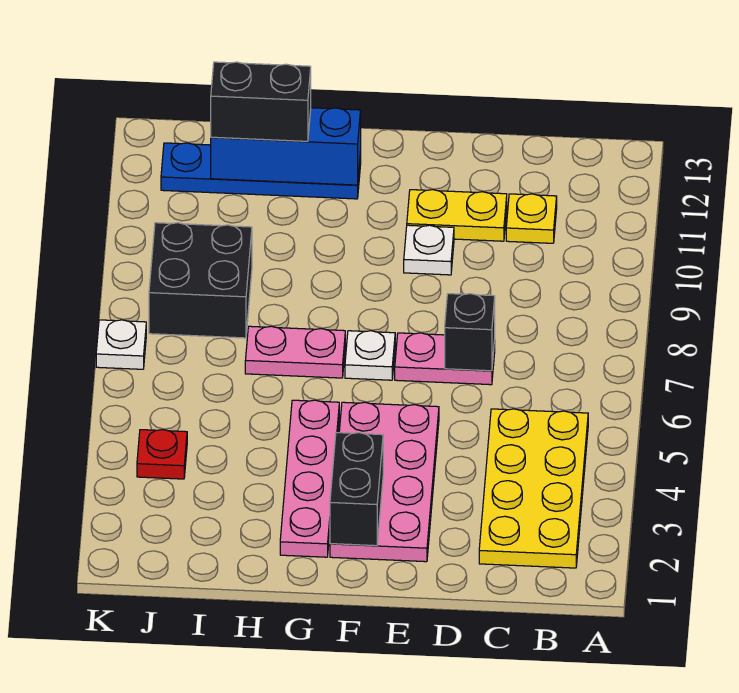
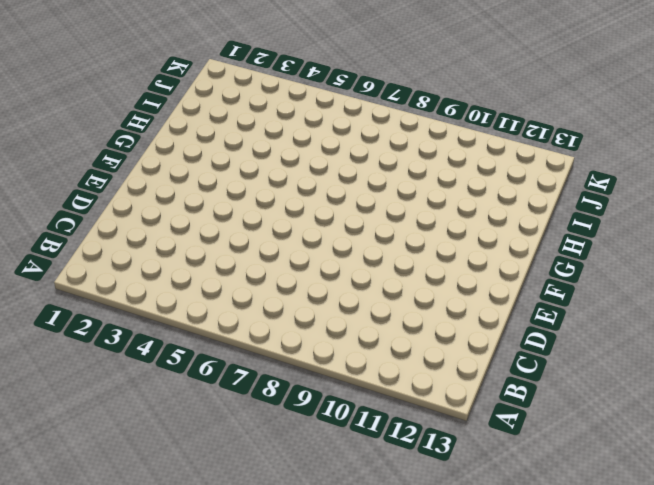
none -> yellow 2x4 plate [479,409,588,568]
none -> yellow 1x1 plate [506,194,557,243]
none -> pink 1x2 plate [395,333,495,385]

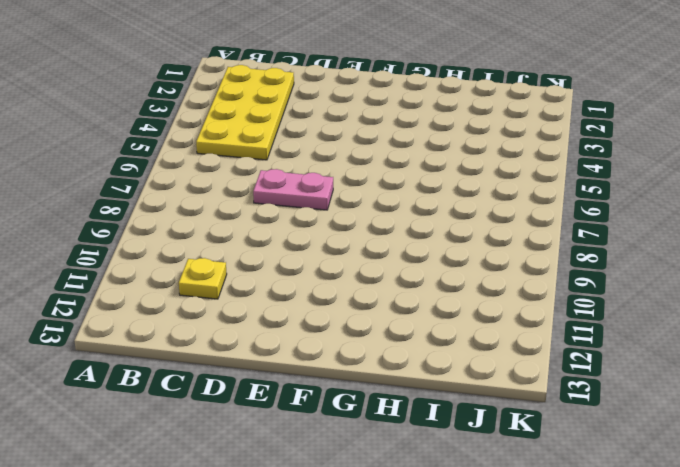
none -> yellow 1x2 plate [407,190,507,241]
none -> pink 2x4 plate [330,402,439,562]
none -> white 1x1 plate [404,225,454,275]

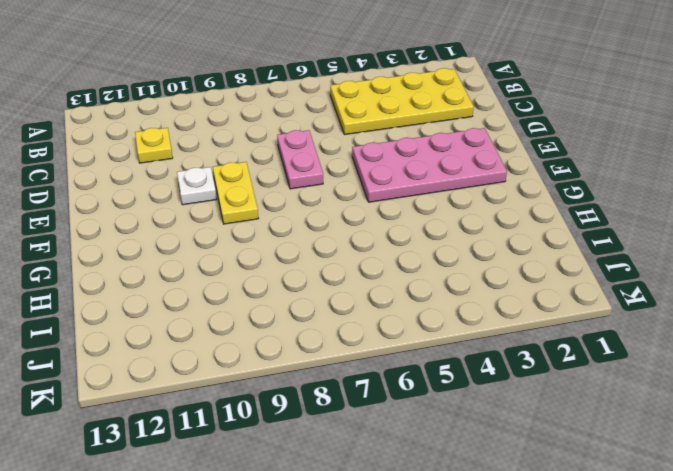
yellow 1x2 plate [213,162,259,224] -> yellow 1x2 plate moved to [407,190,507,241]
none -> white 1x1 plate [345,331,395,380]
none -> pink 1x4 plate [280,400,339,557]
none -> pink 1x2 plate [245,326,345,378]

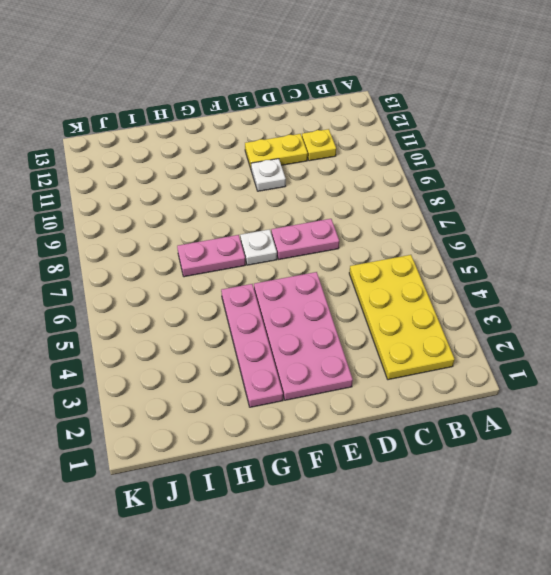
none -> blue 1x4 plate [161,143,361,199]
none -> black 2x2 brick [149,223,252,338]
none -> red 1x1 plate [137,430,187,479]

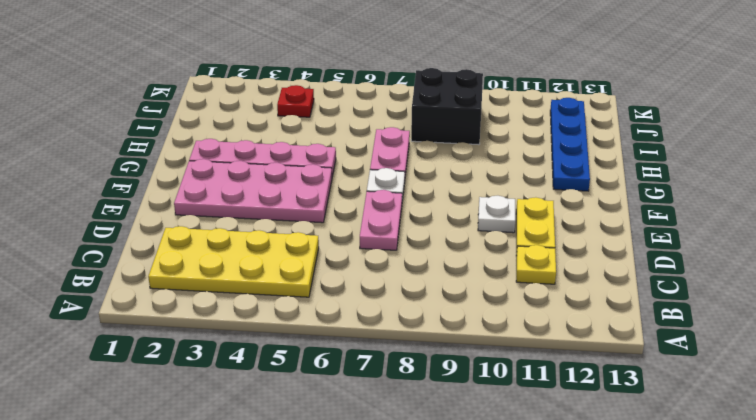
none -> white 1x1 plate [96,320,146,369]
none -> black 1x1 brick [445,294,495,371]
none -> black 1x2 brick [330,433,383,546]

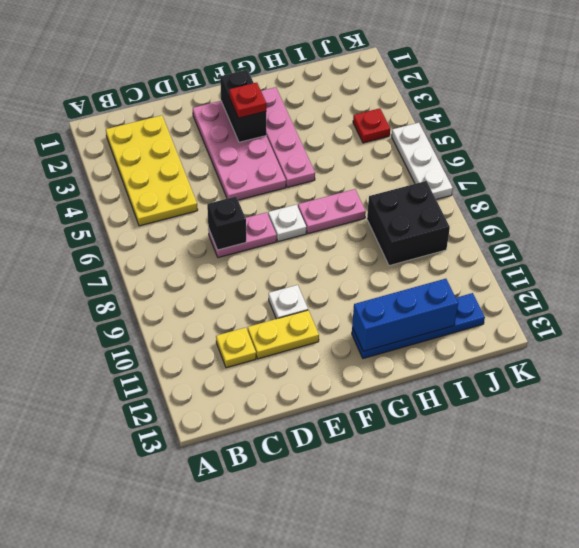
red 1x1 plate [229,83,266,118] -> none
white 1x3 plate [392,123,453,199] -> white 1x1 plate [96,320,146,369]
none -> black 1x2 brick [211,62,311,141]

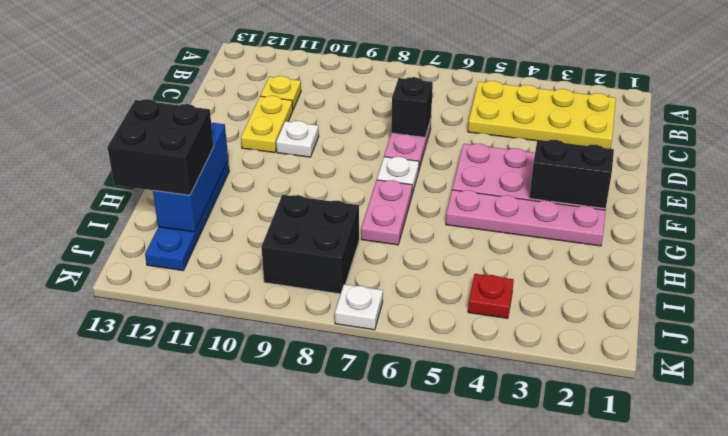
black 2x2 brick [108,99,214,195] -> black 1x2 brick [211,62,311,141]

